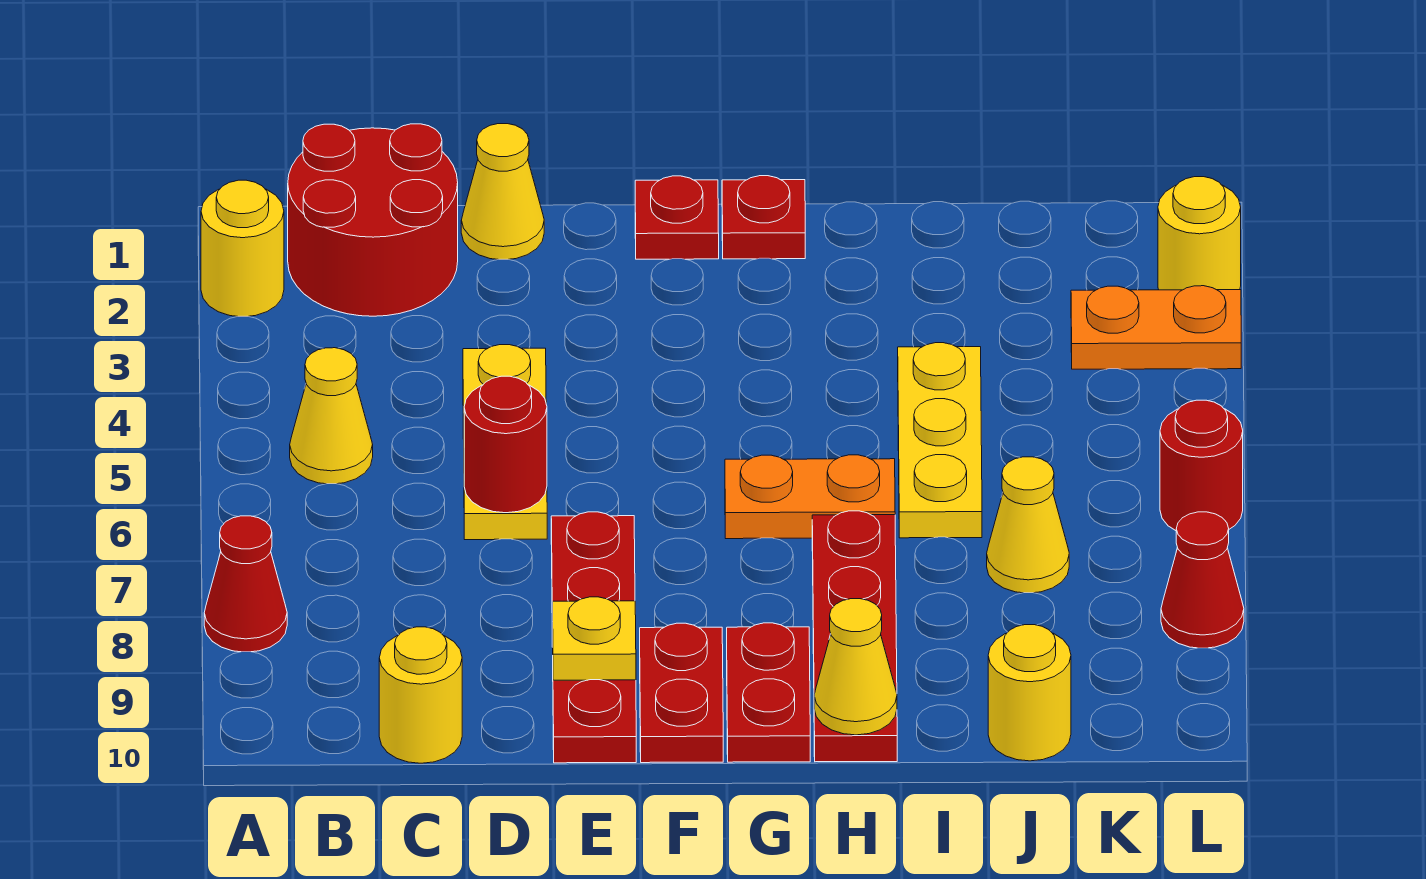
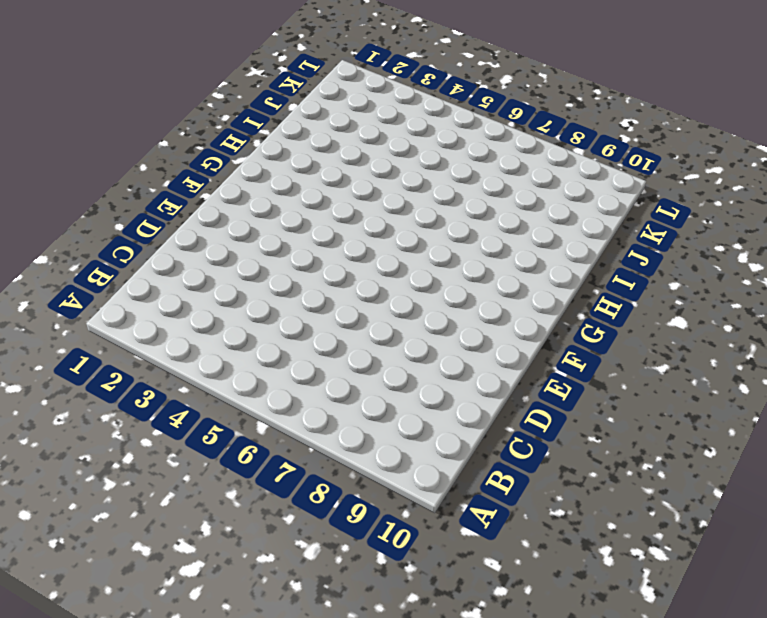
none -> yellow 1x1 round brick [201,180,284,316]
none -> red 1x1 cone [204,516,287,652]
none -> red 2x2 round brick [288,124,458,316]

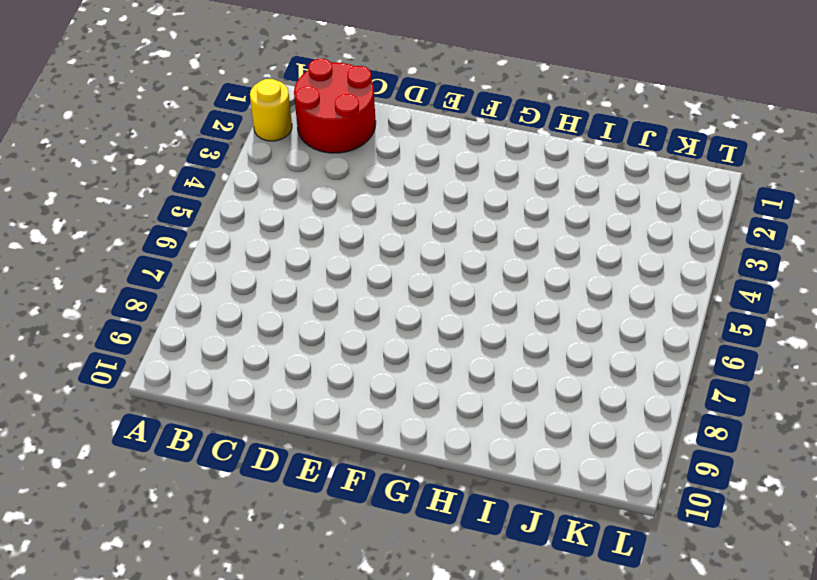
none -> red 1x1 cone [204,516,287,652]
none -> yellow 1x1 cone [290,348,373,484]
none -> yellow 1x1 round brick [379,627,462,763]

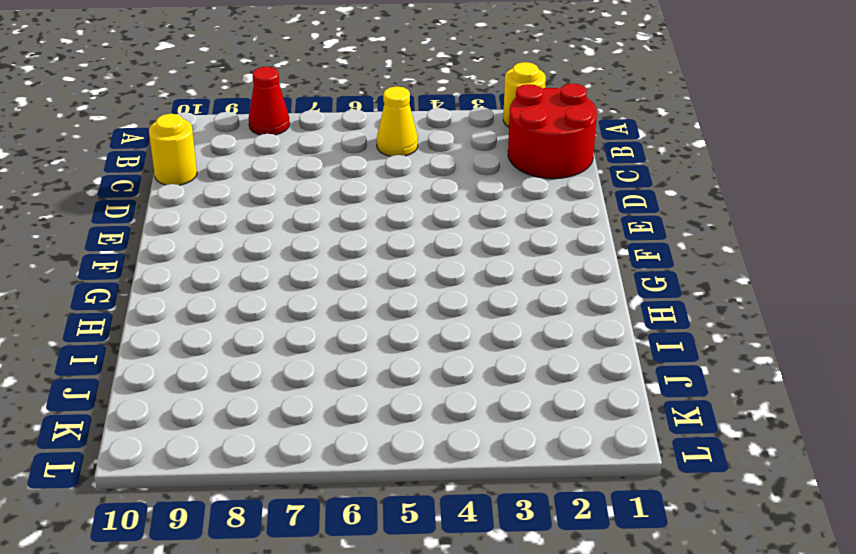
none -> yellow 1x1 cone [461,124,544,259]
none -> yellow 1x3 plate [463,345,547,540]
none -> red 1x4 plate [551,512,636,763]

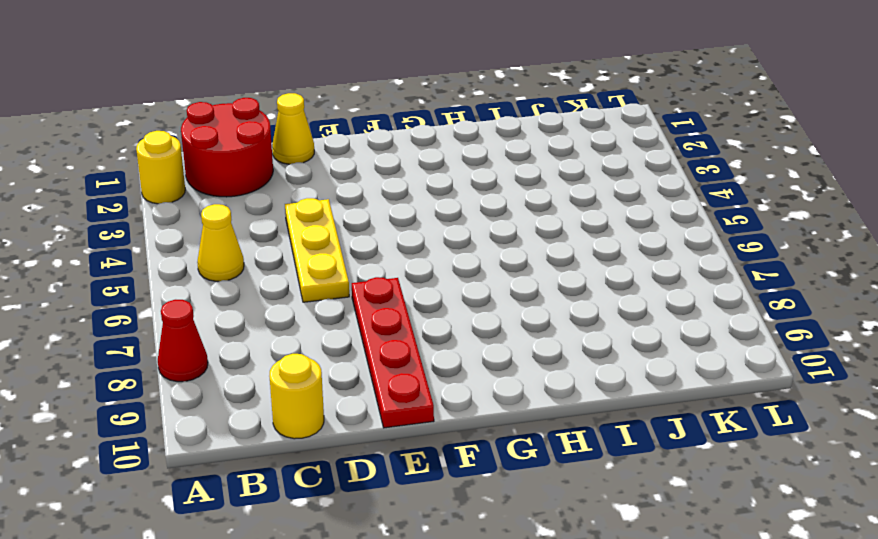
none -> red 1x1 plate [635,176,719,259]
none -> red 1x2 plate [640,623,723,763]
none -> red 1x1 plate [722,176,805,259]

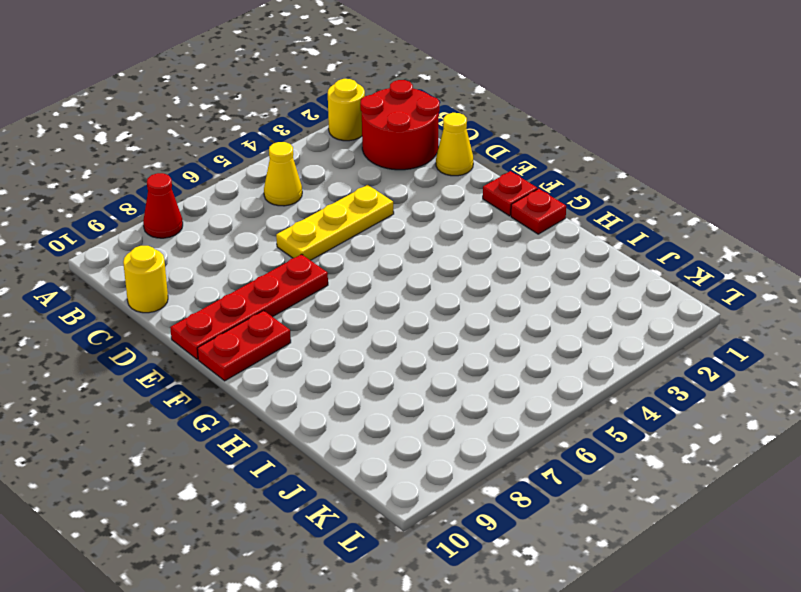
none -> orange 1x2 plate [725,455,895,539]
none -> red 1x2 plate [727,623,810,762]
none -> red 1x4 plate [812,511,897,762]

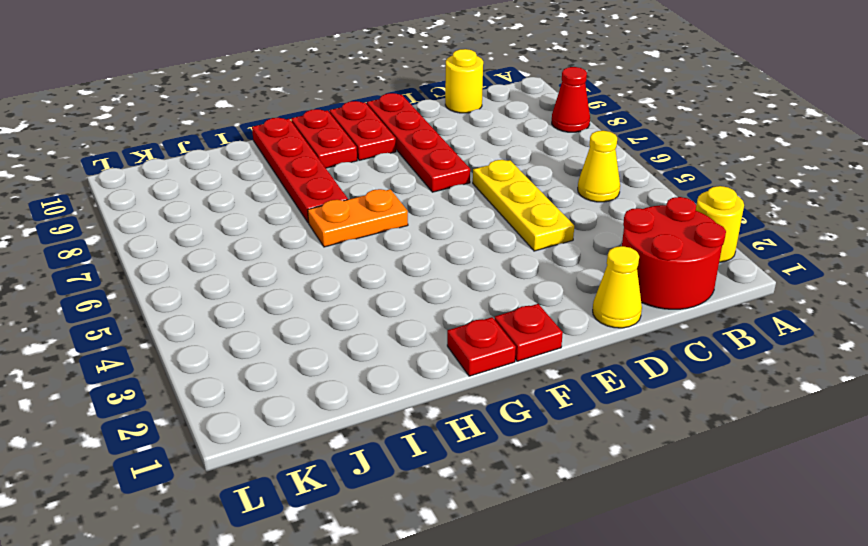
none -> yellow 1x3 plate [898,343,982,538]
none -> yellow 1x1 cone [987,457,1069,593]
none -> yellow 1x1 round brick [988,625,1071,761]

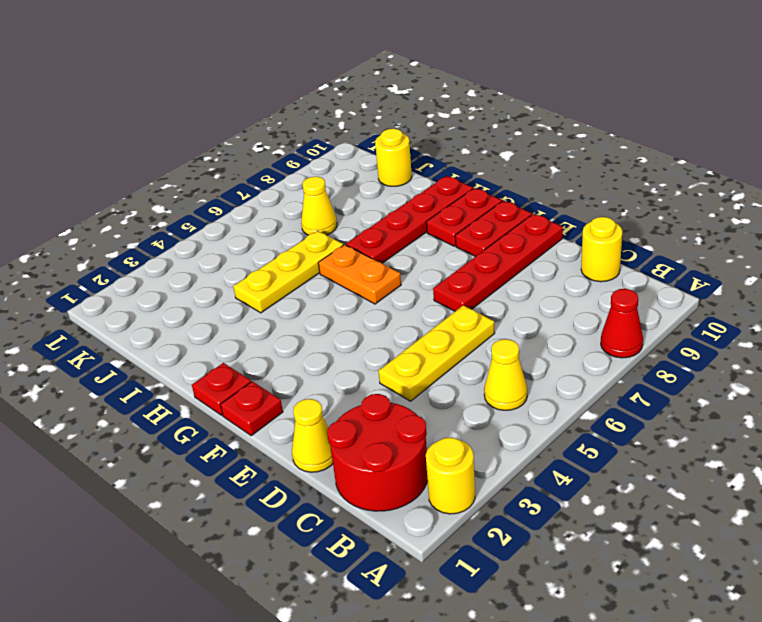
none -> orange 1x2 plate [1071,286,1241,369]
none -> yellow 1x1 round brick [1158,177,1241,290]
none -> red 1x1 round brick [1160,400,1243,531]

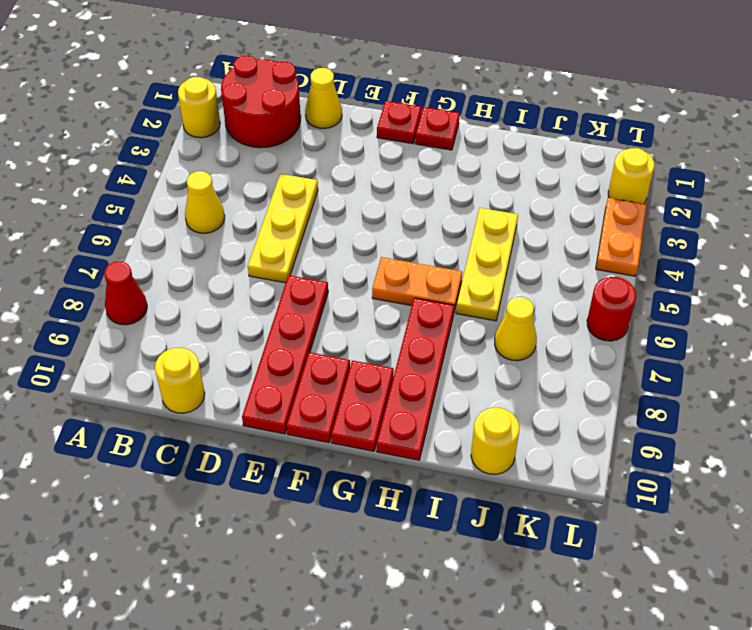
orange 1x2 plate [596,198,647,276] -> orange 1x2 plate turned to [1071,286,1241,369]
none -> red 1x1 cone [1161,512,1244,648]
none -> red 1x1 round brick [464,376,547,513]
none -> yellow 1x1 plate [552,597,636,680]

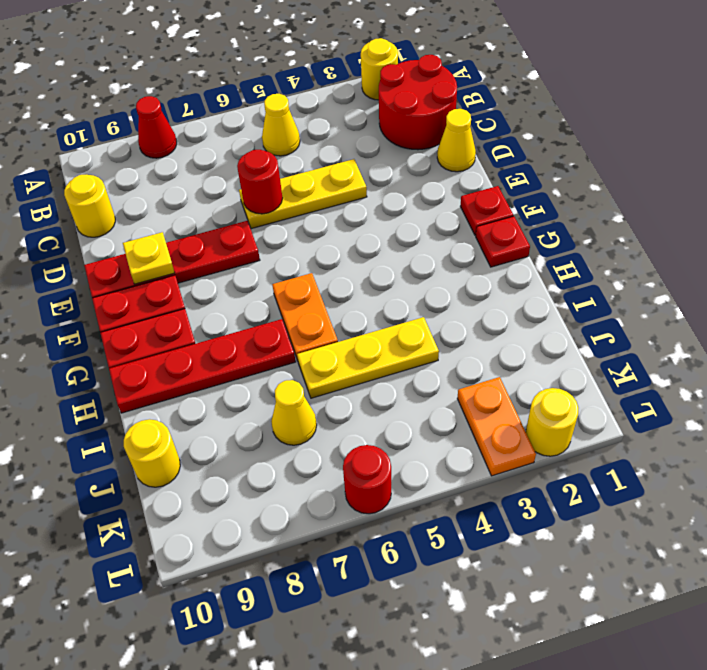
none -> red 1x1 cone [1161,512,1244,648]
none -> yellow 1x1 cone [814,599,897,735]

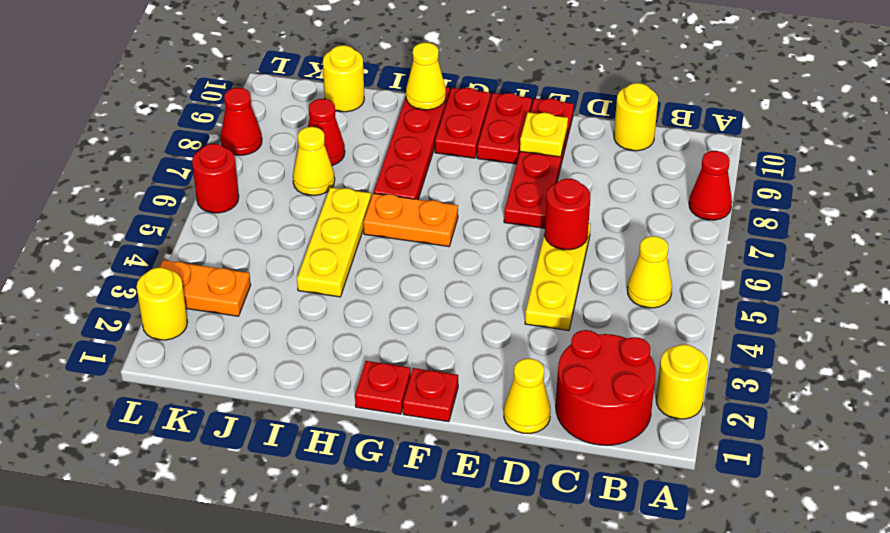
red 1x1 cone [308,99,345,166] -> none

